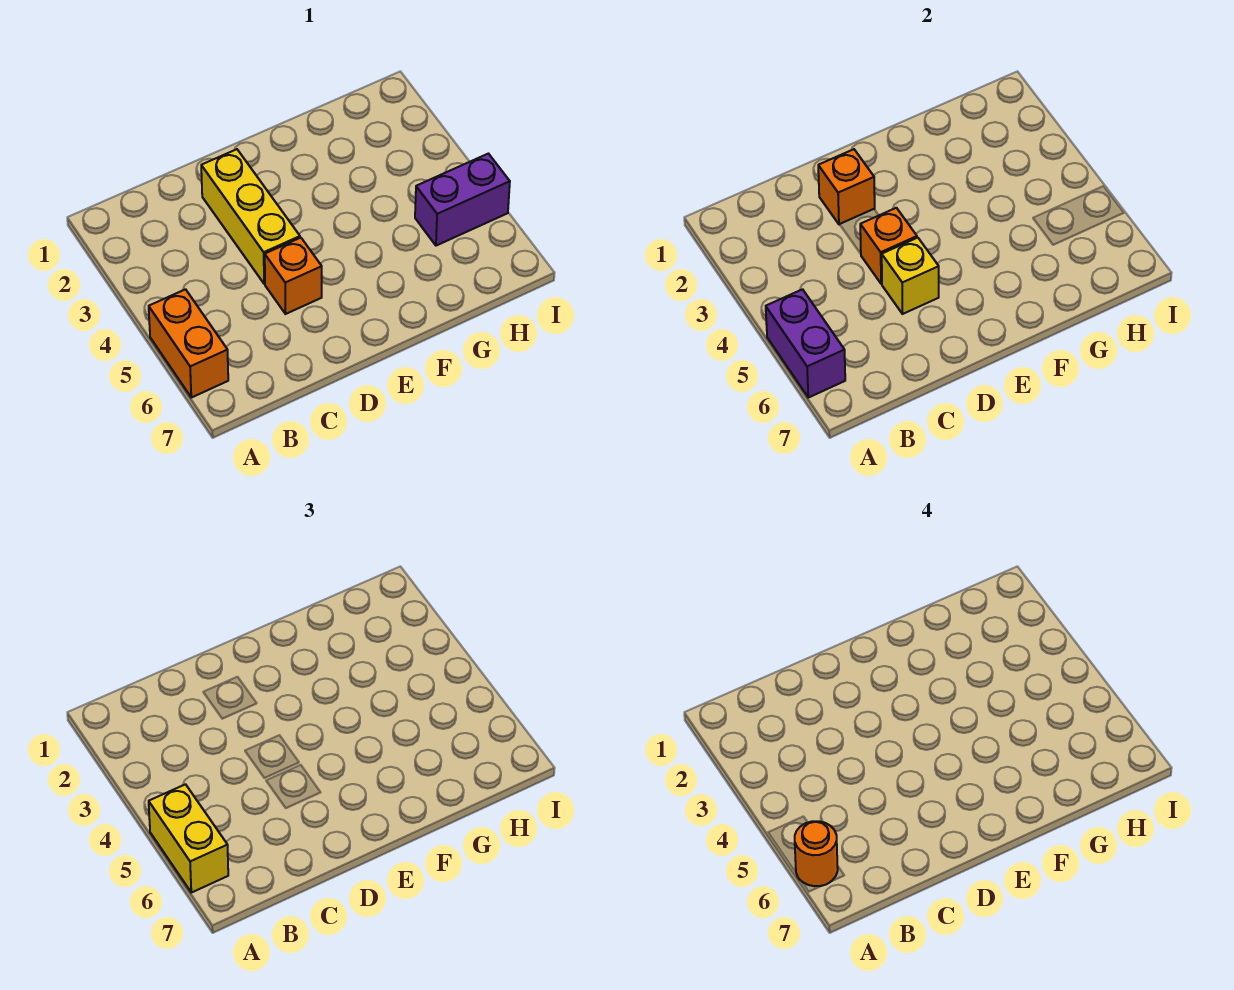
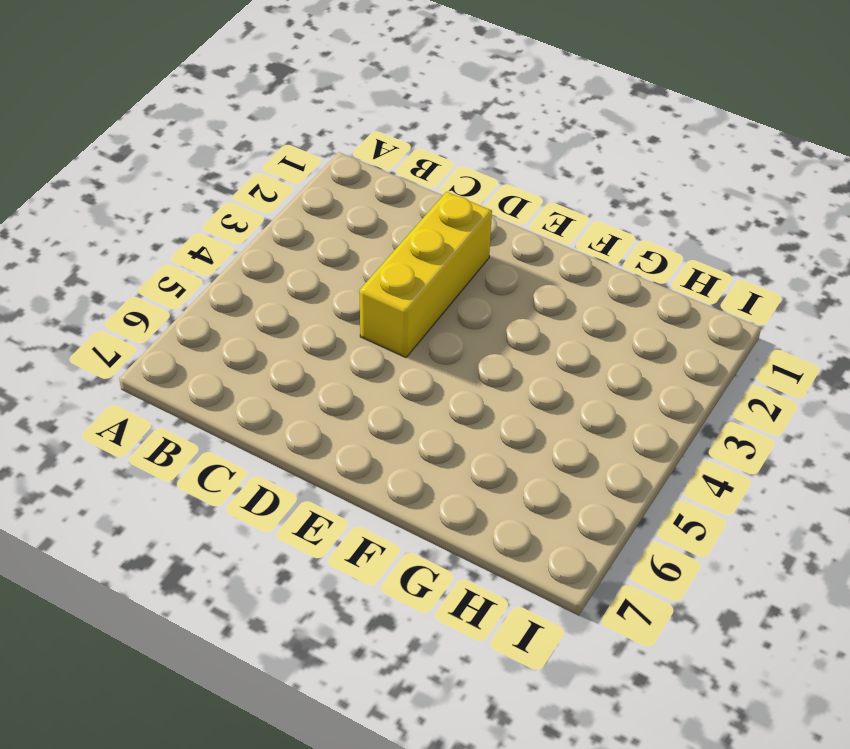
none -> orange 1x2 brick [149,289,228,398]
none -> orange 1x1 brick [265,238,322,314]

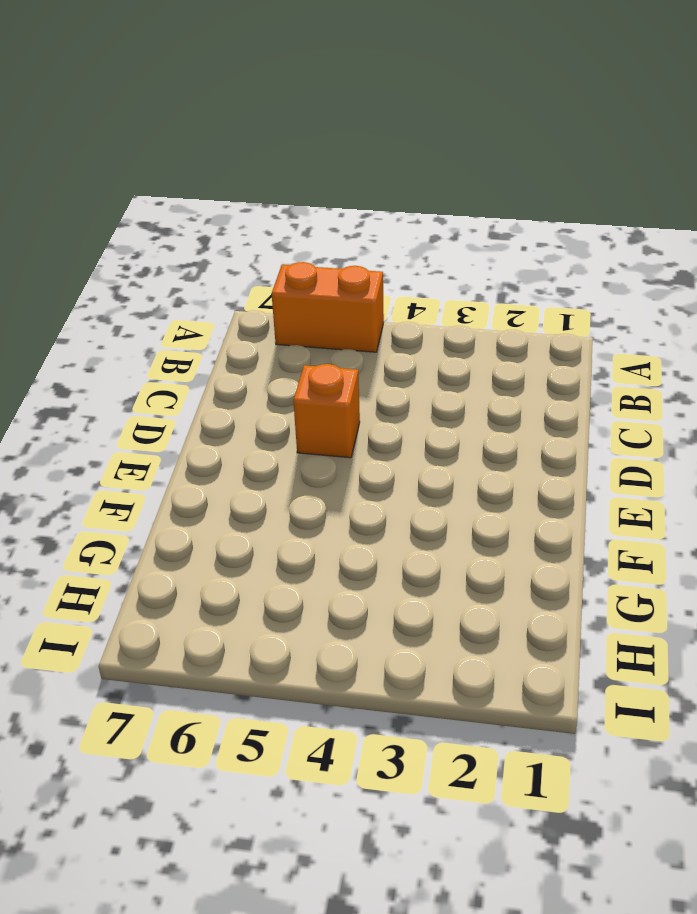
none -> yellow 1x3 brick [201,149,300,284]
none -> purple 1x2 brick [415,154,510,246]

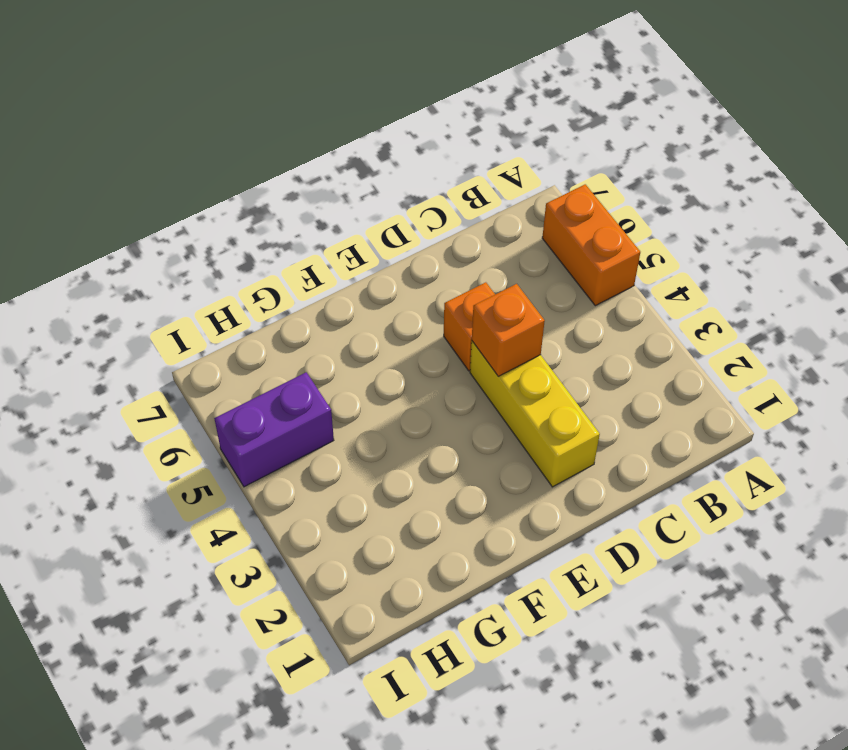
none -> purple 1x2 brick [766,289,845,398]
none -> orange 1x1 brick [818,149,875,224]

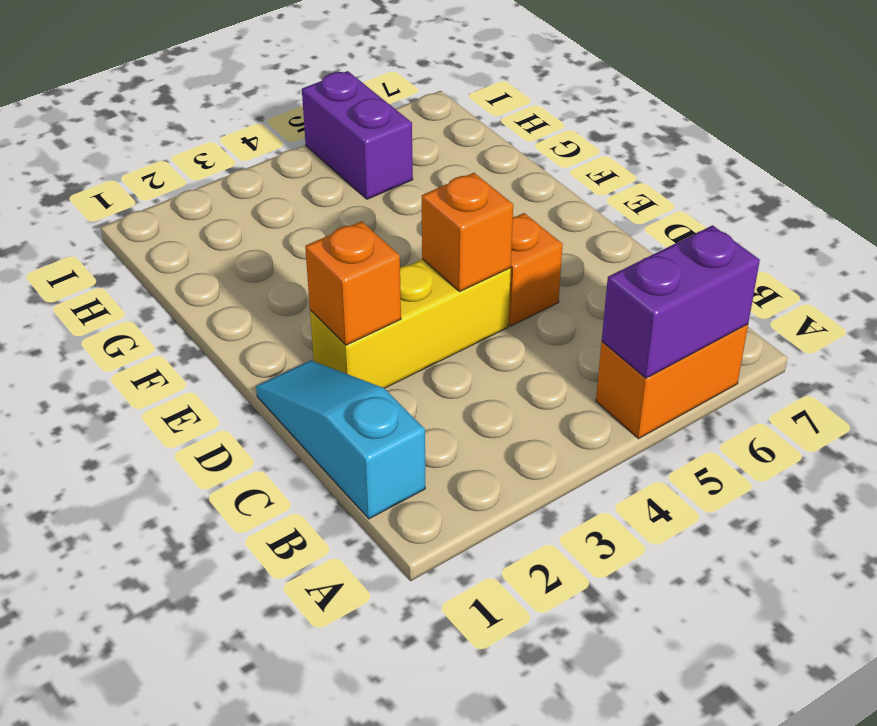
cyan 1x3 slope [256,360,425,519] -> none
none -> yellow 1x1 brick [882,238,939,314]
none -> yellow 1x2 brick [149,784,228,893]

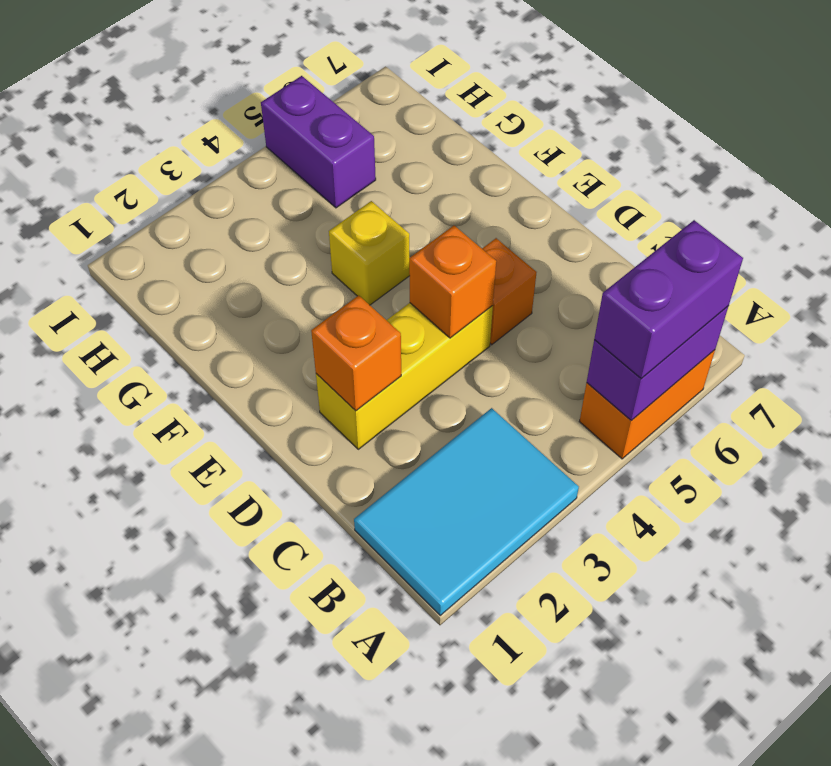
cyan 2x3 tile [354,408,579,615] -> none
purple 1x2 brick [594,220,743,379] -> yellow 1x2 brick [149,784,228,893]
yellow 1x1 brick [329,201,410,305] -> yellow 1x1 brick moved to [882,238,939,314]
none -> orange 1x1 round brick [795,821,838,886]

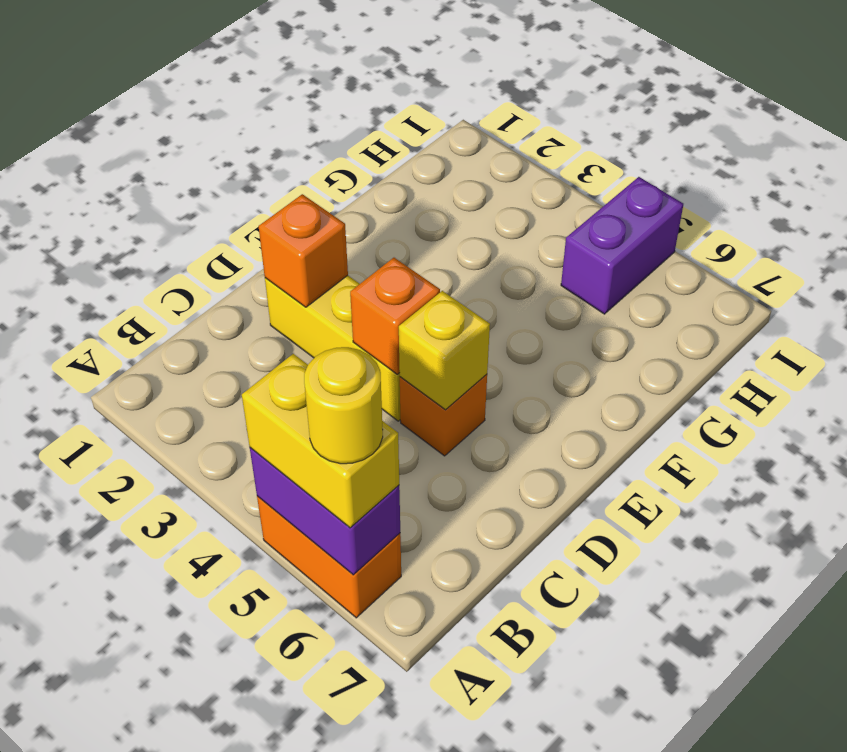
yellow 1x1 round brick [304,347,383,464] -> orange 1x1 round brick [795,821,838,886]

